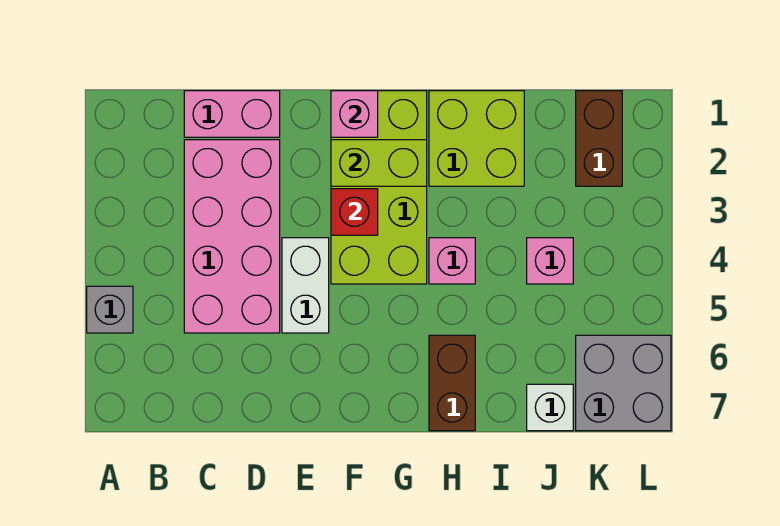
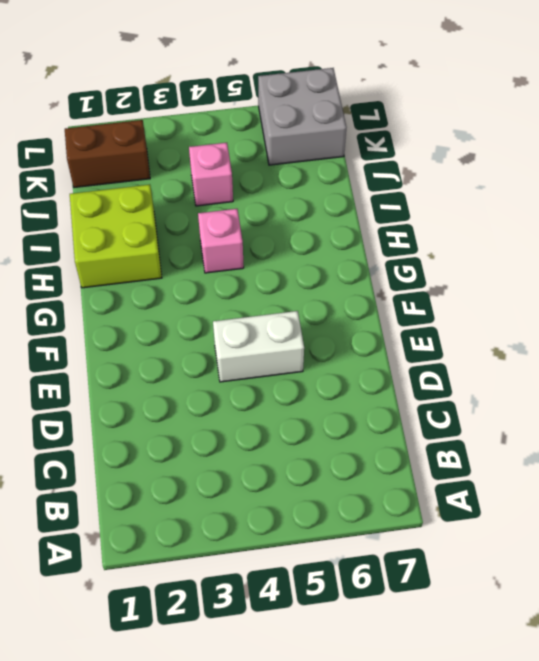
none -> grey 1x1 brick [87,286,133,333]
none -> pink 1x2 brick [184,91,280,137]
none -> pink 2x4 brick [184,140,280,333]

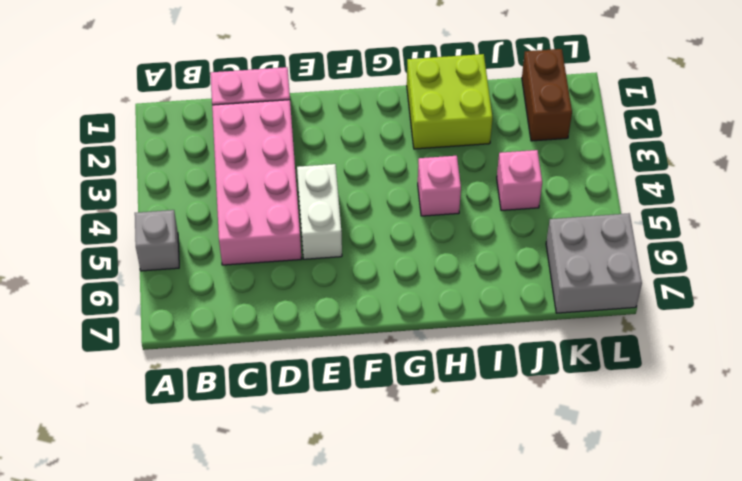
none -> lime 2x4 brick [331,91,427,284]
none -> brown 1x2 brick [429,335,475,431]
none -> white 1x1 brick [527,384,573,431]

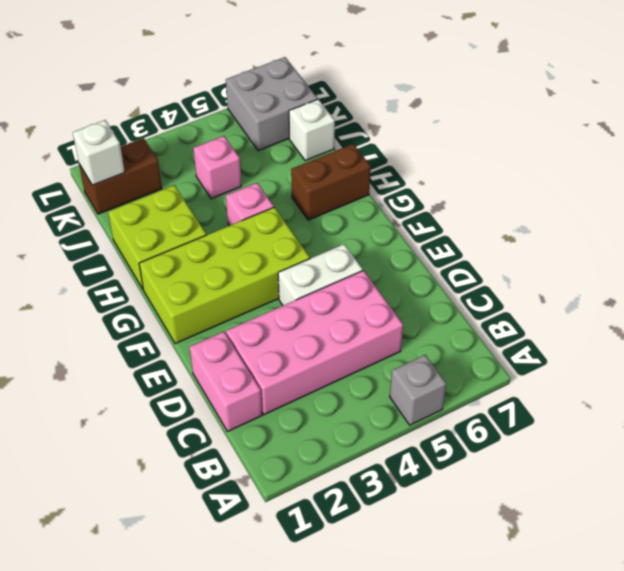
white 1x1 brick [73,120,125,185] -> none
none -> pink 1x1 brick [331,91,378,137]
none -> lime 1x2 brick [331,140,427,186]
none -> red 1x1 brick [331,189,378,235]

